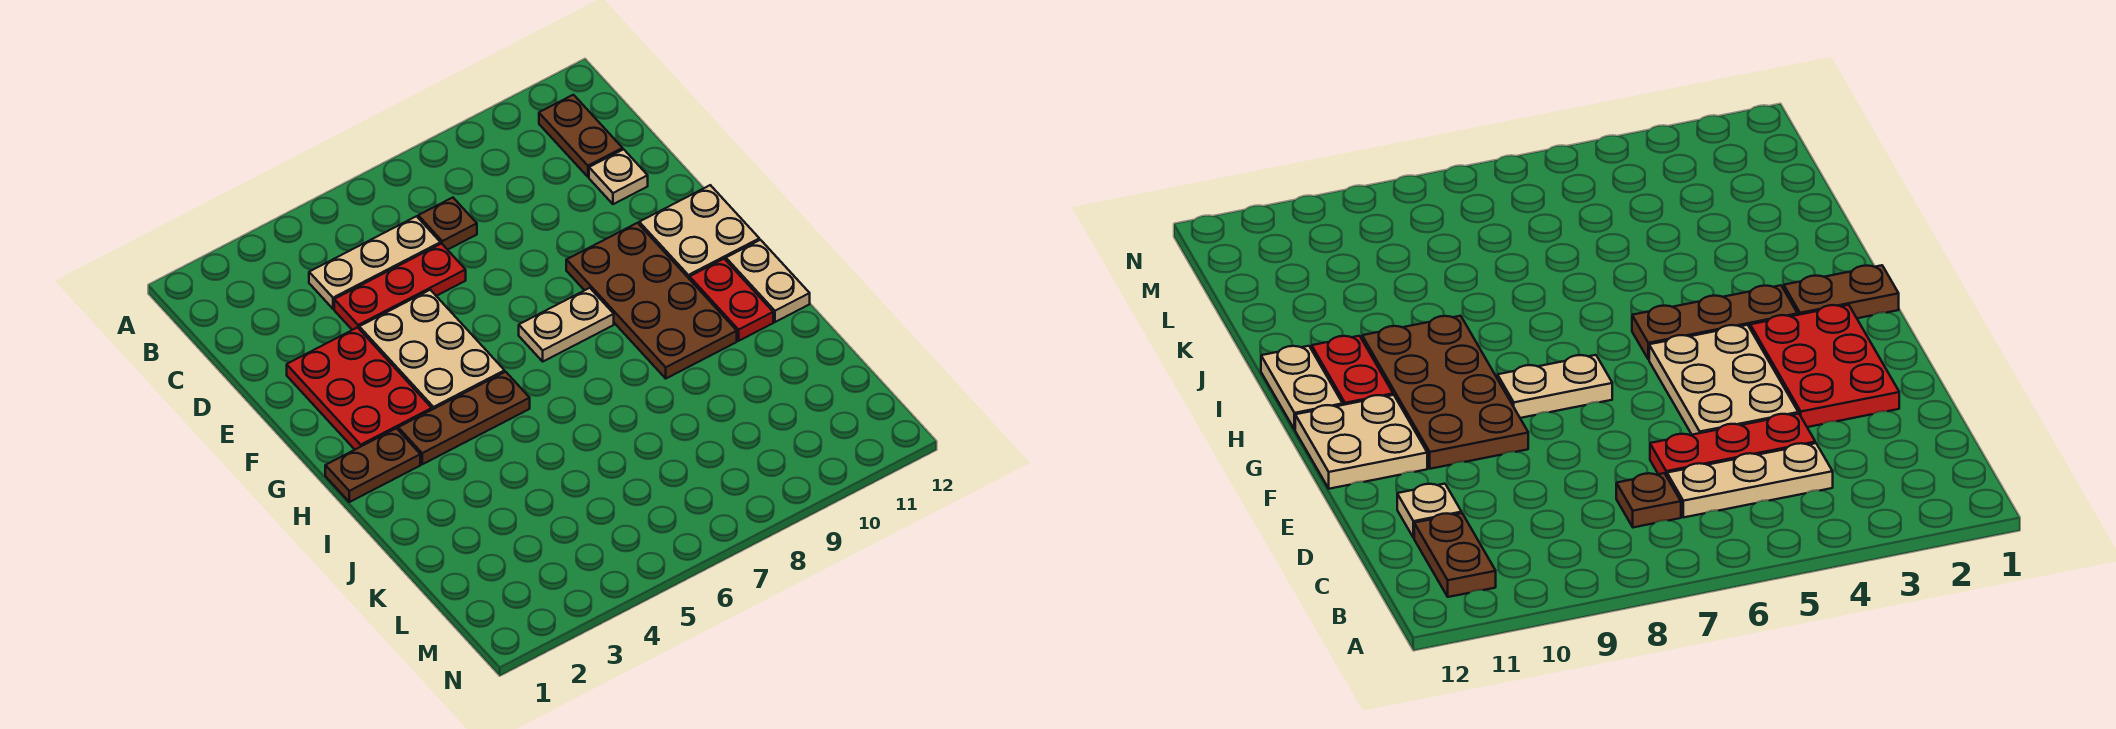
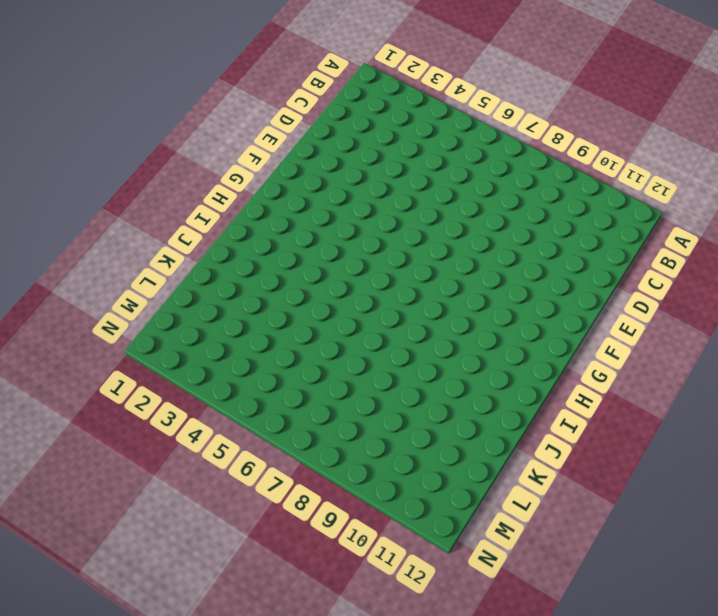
none -> brown 1x2 plate [539,95,623,177]
none -> tan 1x3 plate [309,216,440,309]
none -> brown 1x1 plate [418,198,477,250]

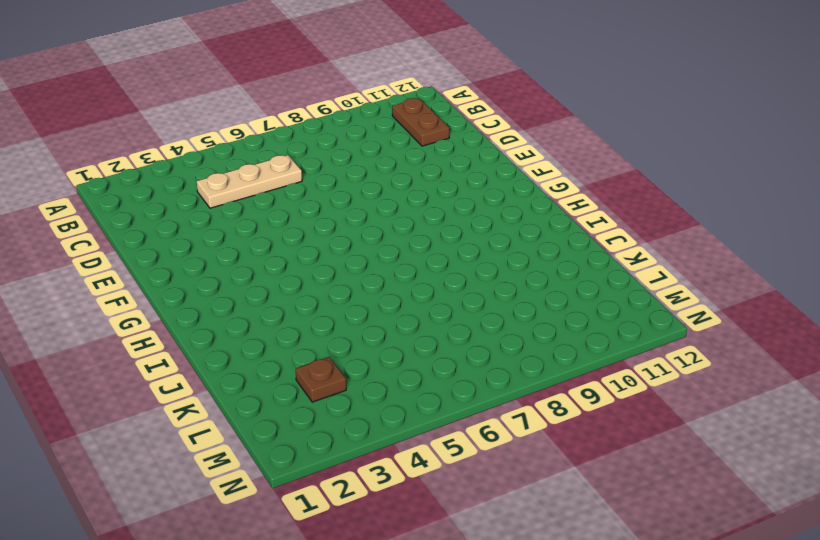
brown 1x1 plate [296,357,346,402] -> brown 1x1 plate moved to [418,198,477,250]
none -> red 1x3 plate [334,244,466,330]
none -> tan 1x1 plate [589,149,648,204]
none -> red 2x3 plate [287,328,432,449]

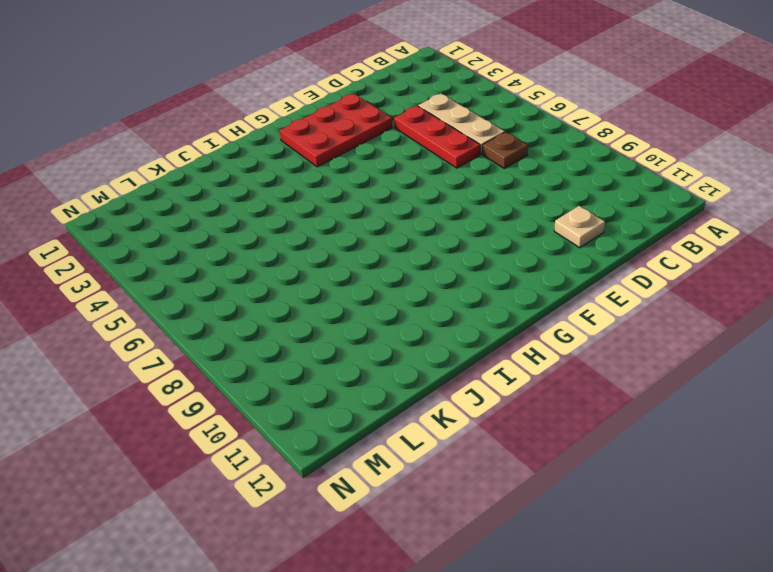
none -> brown 1x2 plate [539,95,623,177]
none -> tan 2x3 plate [359,290,505,410]
none -> brown 2x4 plate [566,223,737,378]

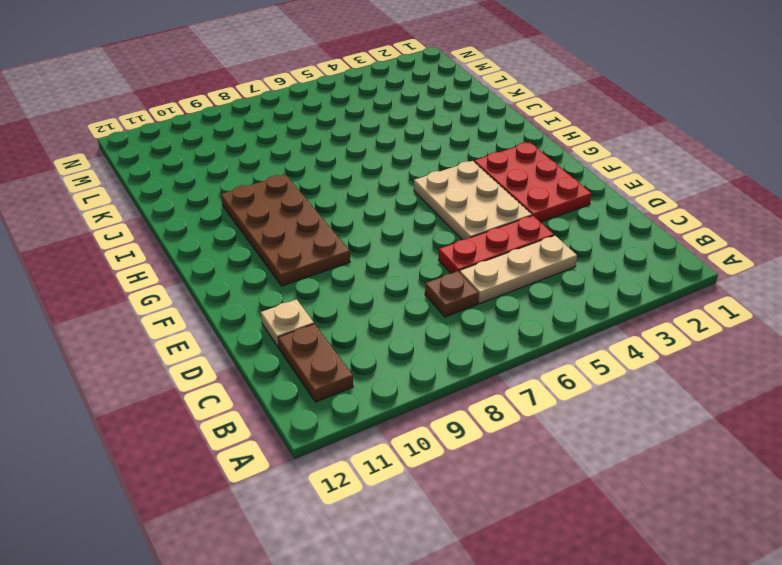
none -> tan 2x2 plate [639,185,759,279]
none -> tan 1x2 plate [519,288,614,361]
none -> brown 1x2 plate [325,428,420,502]

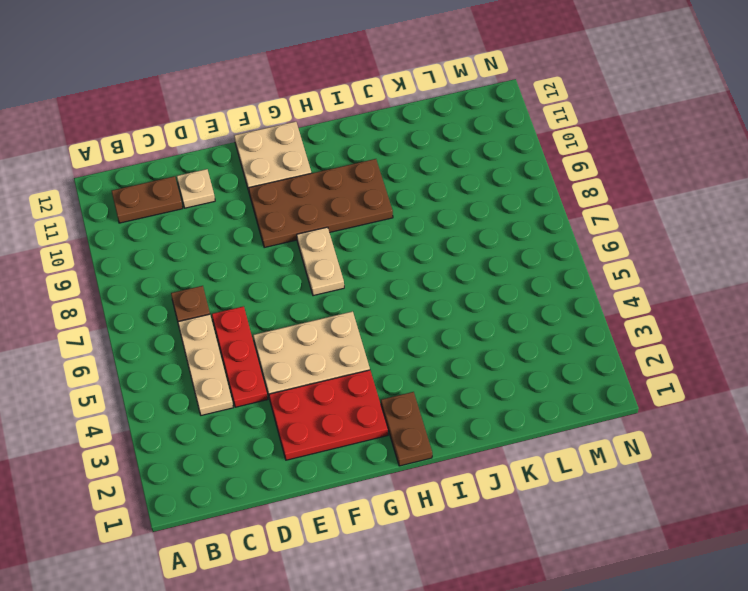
none -> brown 1x3 plate [398,372,530,464]
none -> red 1x2 plate [690,259,773,341]
none -> tan 1x2 plate [726,240,810,322]

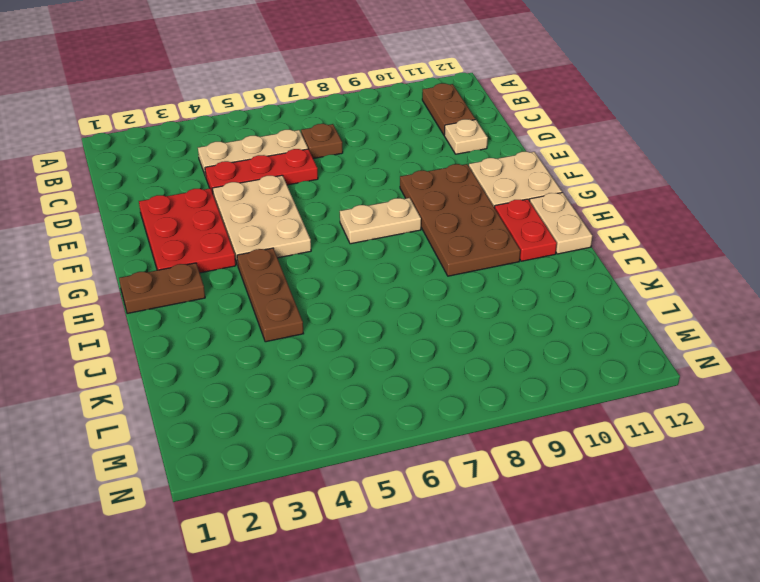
brown 1x3 plate [237,248,304,342] -> brown 1x3 plate turned to [398,372,530,464]

